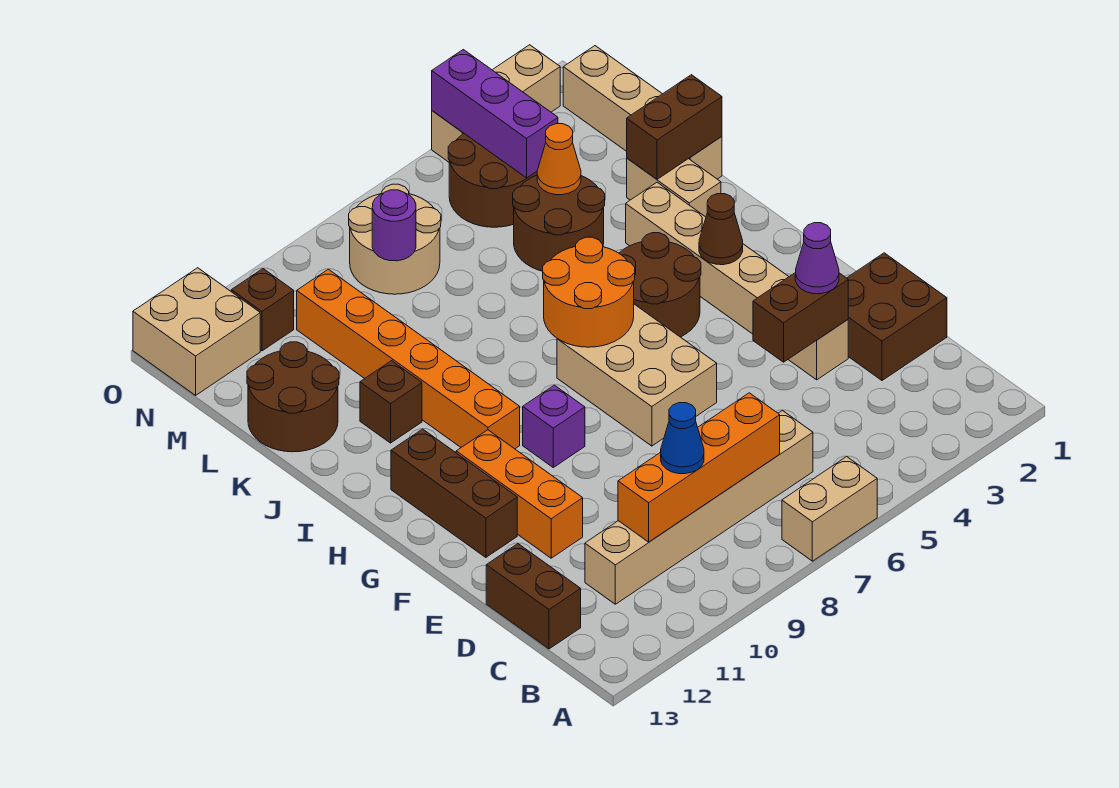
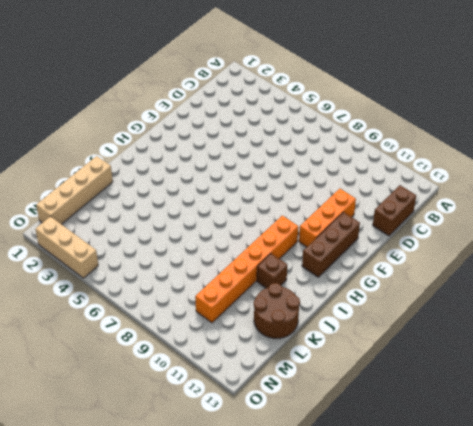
none -> tan 1x2 brick [782,457,877,561]
none -> tan 1x6 brick [585,411,813,604]
none -> brown 2x2 brick [847,253,947,381]
none -> tan 1x6 brick [626,182,848,380]

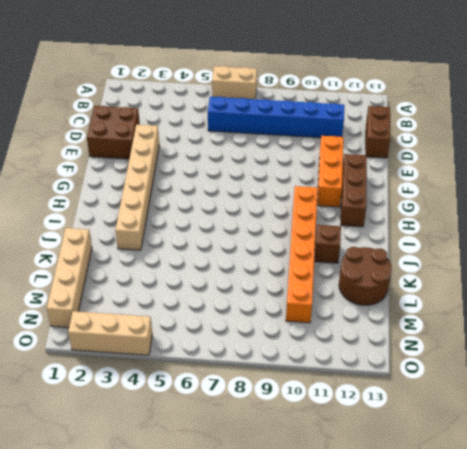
blue 1x6 brick [208,97,344,138] -> tan 1x6 brick [585,411,813,604]
none -> tan 2x3 brick [557,304,717,446]
none -> purple 1x1 brick [523,385,585,467]
none -> brown 2x2 round brick [619,233,701,337]
none -> tan 1x2 brick [627,158,721,217]

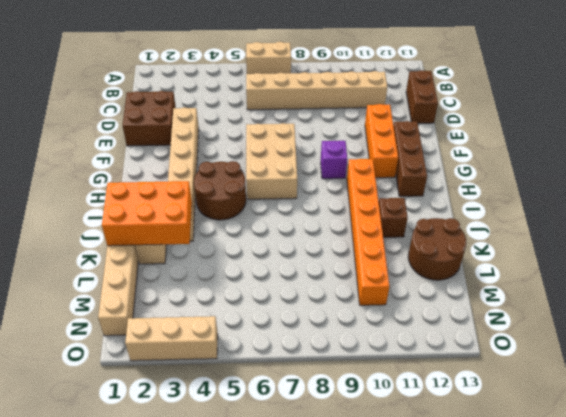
orange 2x3 brick [102,181,192,246] -> brown 1x2 brick [627,75,722,179]
none -> brown 2x2 round brick [513,175,605,271]
none -> brown 2x2 round brick [448,134,537,227]
none -> tan 2x2 round brick [349,184,441,294]
none -> brown 1x1 brick [231,269,294,351]

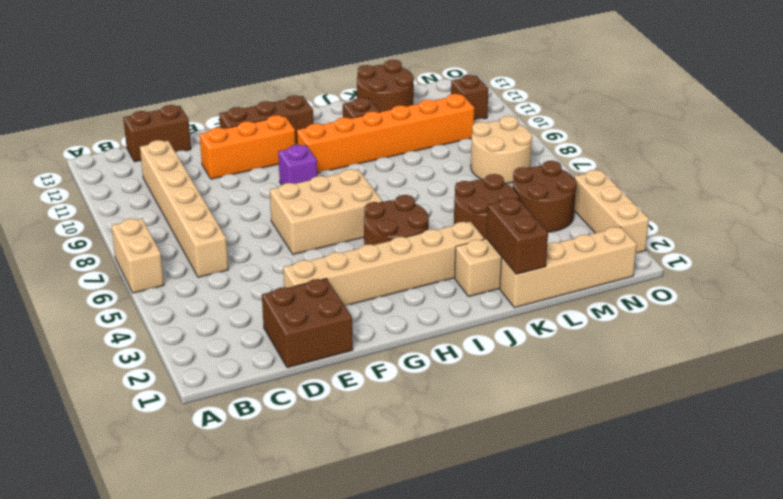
none -> tan 2x2 brick [133,268,260,395]
none -> orange 1x4 brick [618,393,780,542]
none -> brown 1x2 brick [753,272,848,362]
none -> brown 1x1 cone [699,194,743,265]

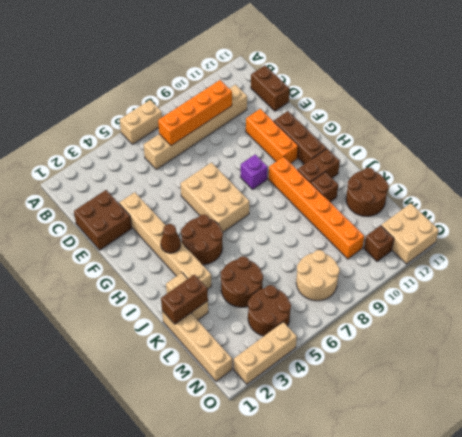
brown 1x2 brick [298,149,340,183] -> brown 1x2 brick moved to [753,272,848,362]
none -> orange 2x2 round brick [543,237,635,347]
none -> orange 1x1 cone [537,124,581,195]
none -> purple 1x3 brick [432,50,558,178]
none -> purple 1x1 round brick [372,190,416,261]

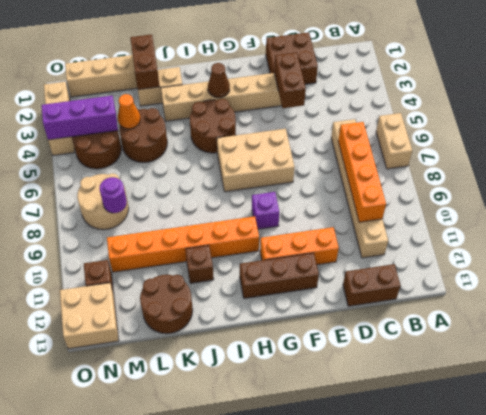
none -> orange 2x2 round brick [543,237,635,347]
none -> blue 1x1 cone [661,403,704,474]
none -> purple 1x1 cone [795,223,839,294]

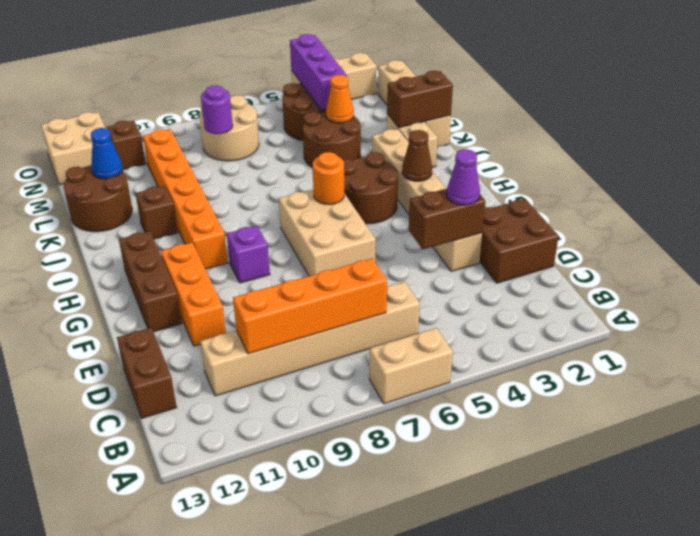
orange 1x1 round brick [313,152,344,204] -> orange 2x2 round brick [543,237,635,347]
blue 1x1 cone [91,128,123,179] -> blue 1x1 cone moved to [661,403,704,474]

